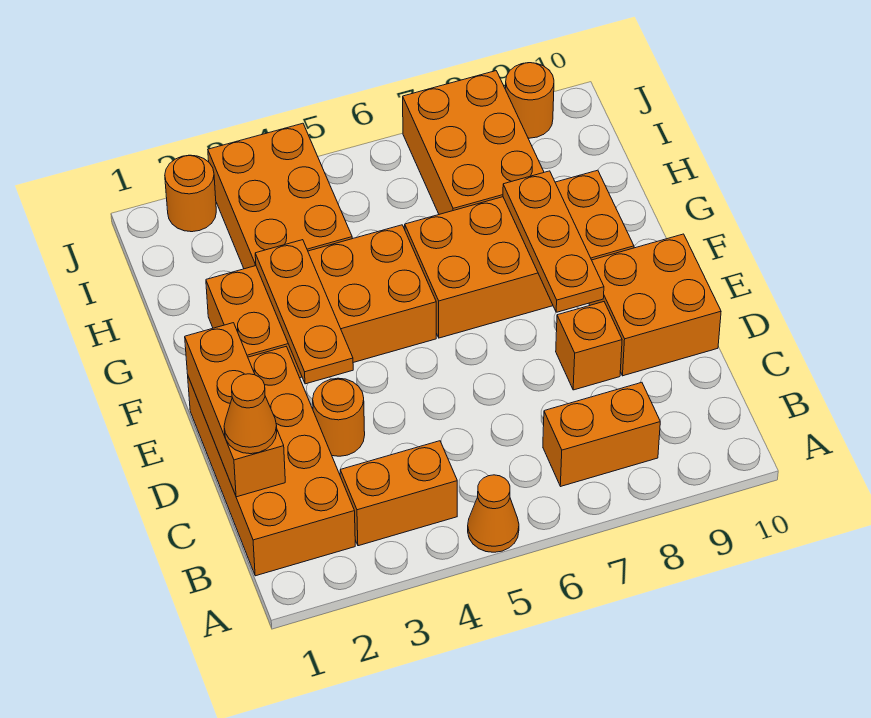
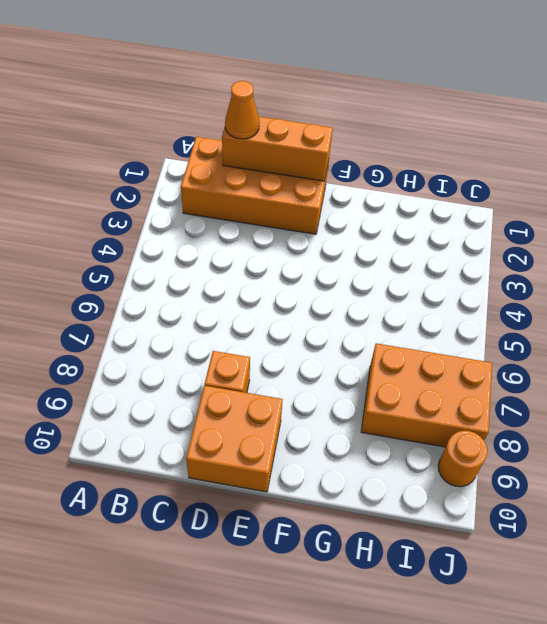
none -> orange 1x1 cone [468,475,519,552]
none -> orange 1x2 brick [340,441,457,546]
none -> orange 1x2 brick [543,382,660,486]

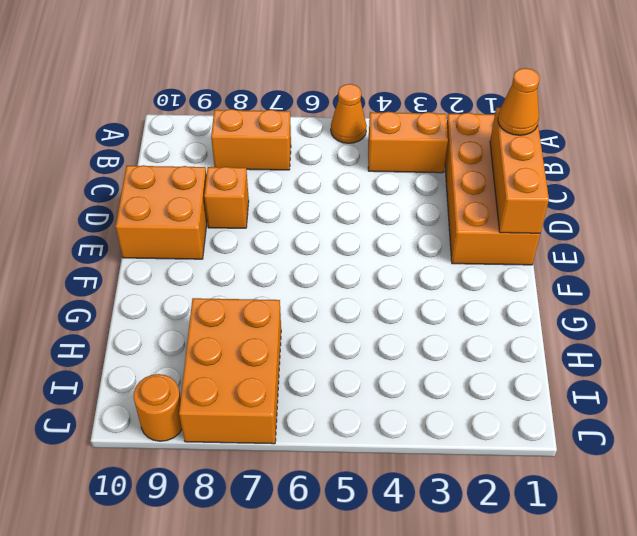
none -> orange 1x1 round brick [313,378,365,456]
none -> orange 2x4 brick [206,225,436,378]
none -> orange 2x4 brick [405,170,634,338]

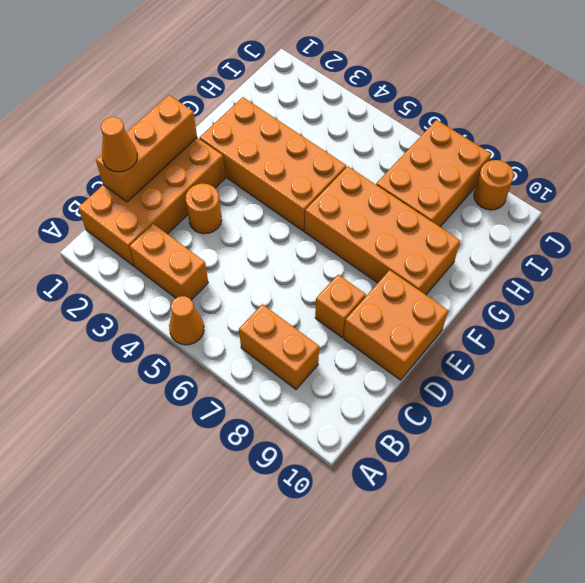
none -> orange 2x3 brick [208,123,352,269]
none -> orange 1x1 round brick [165,155,216,232]
none -> orange 1x3 plate [255,240,353,384]

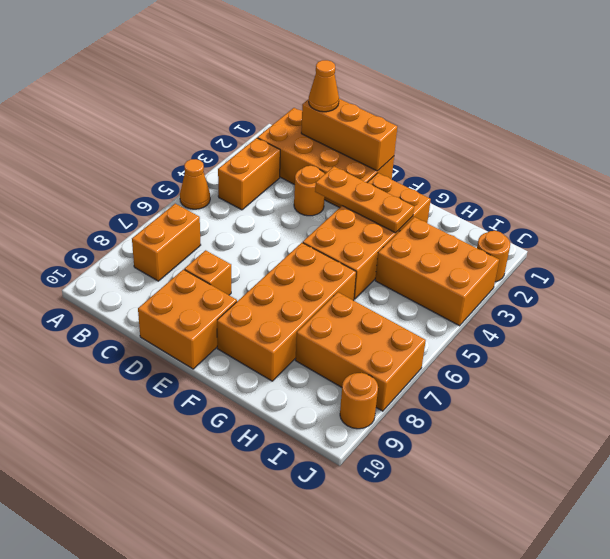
none -> orange 1x3 plate [503,171,604,312]

